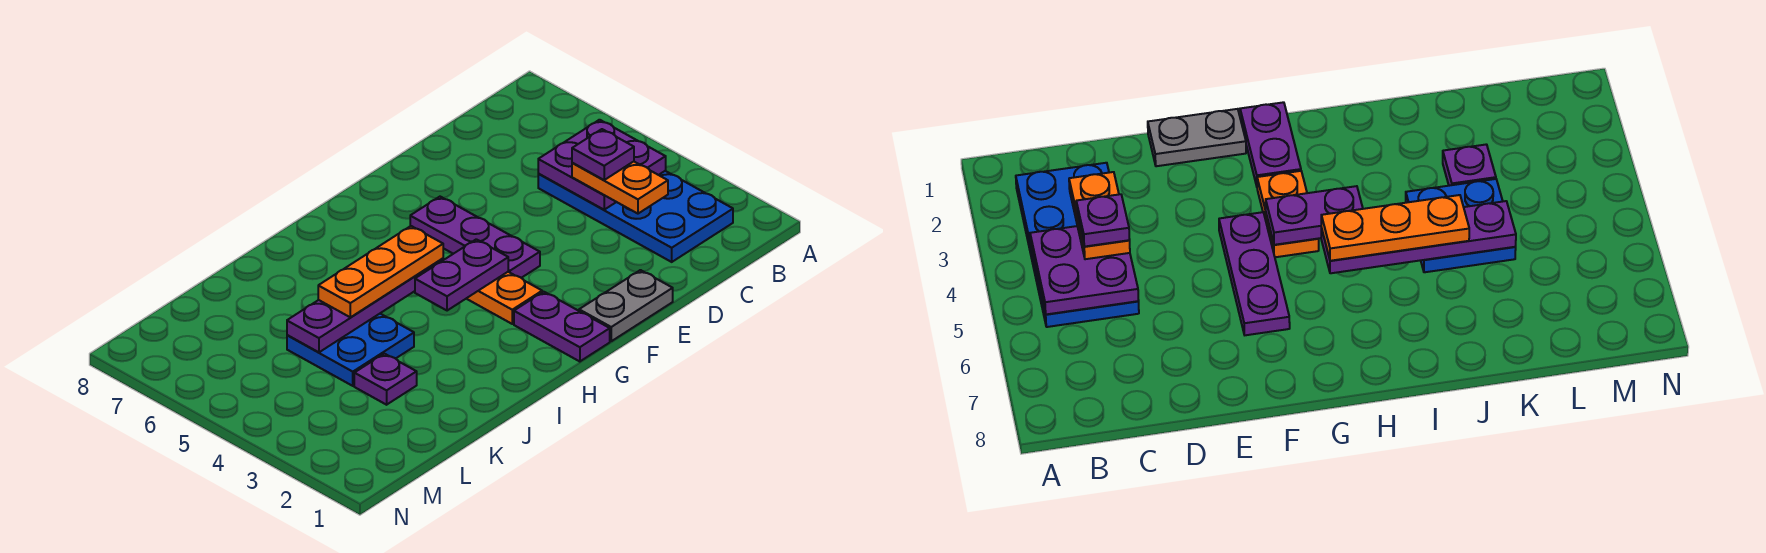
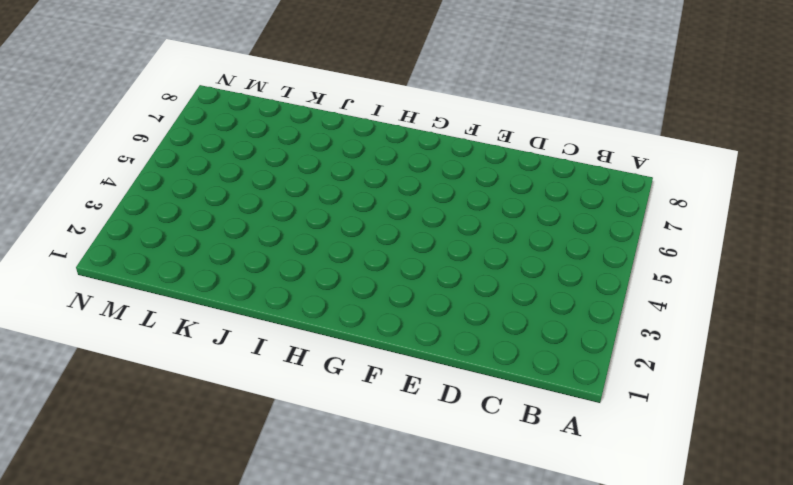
none -> blue 2x4 plate [538,171,733,262]
none -> grey 1x2 plate [579,270,673,341]
none -> purple 1x3 plate [410,197,540,278]

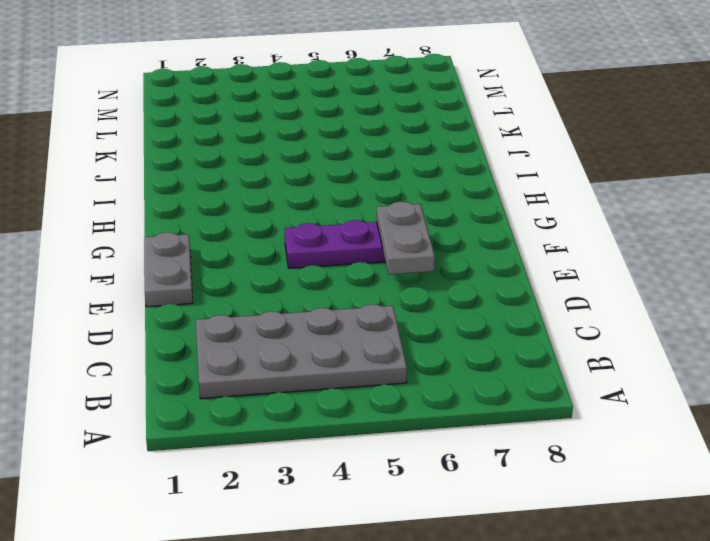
grey 2x4 plate [196,304,407,399] -> blue 2x4 plate [538,171,733,262]
grey 1x2 plate [377,202,435,274] -> none
none -> purple 1x2 plate [514,292,610,362]
none -> orange 1x2 plate [466,272,542,324]
none -> blue 2x2 plate [287,314,414,386]

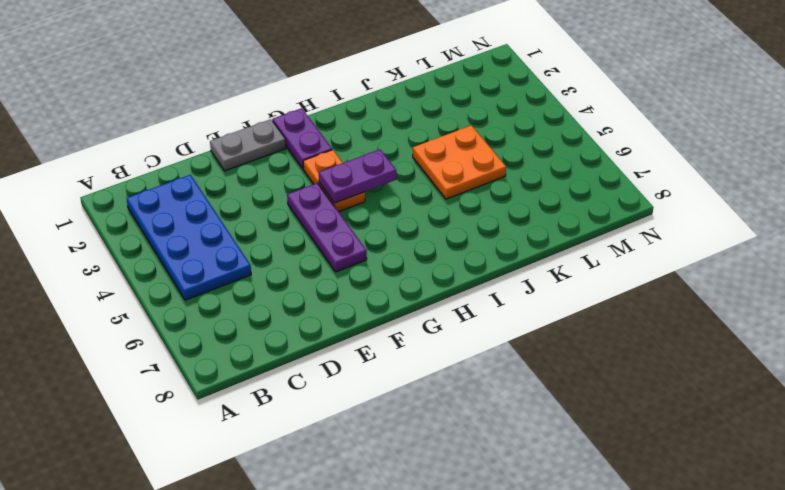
orange 2x2 plate [413,125,506,199] -> blue 2x2 plate [287,314,414,386]
none -> purple 1x1 plate [354,354,417,405]
none -> purple 2x2 plate [538,120,666,210]
none -> purple 1x4 plate [287,258,443,352]

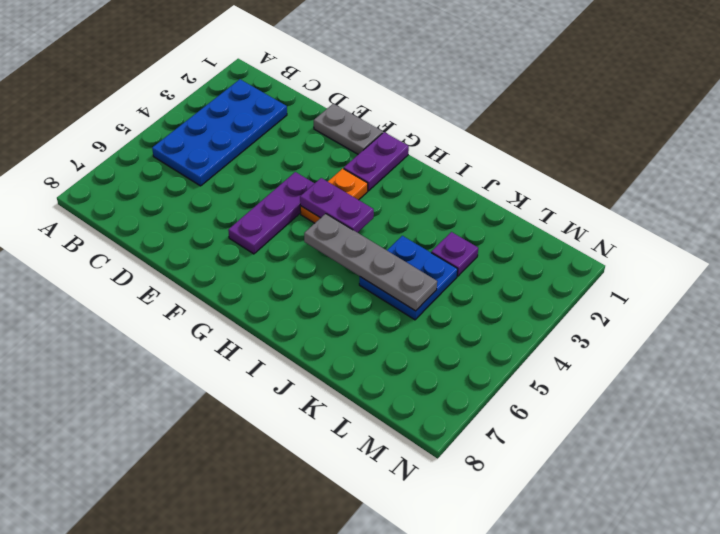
grey 1x4 plate [304,214,437,311] -> purple 1x4 plate [287,258,443,352]
none -> purple 2x2 plate [538,120,666,210]
none -> orange 1x2 plate [572,162,668,214]
none -> orange 1x3 plate [318,226,443,317]

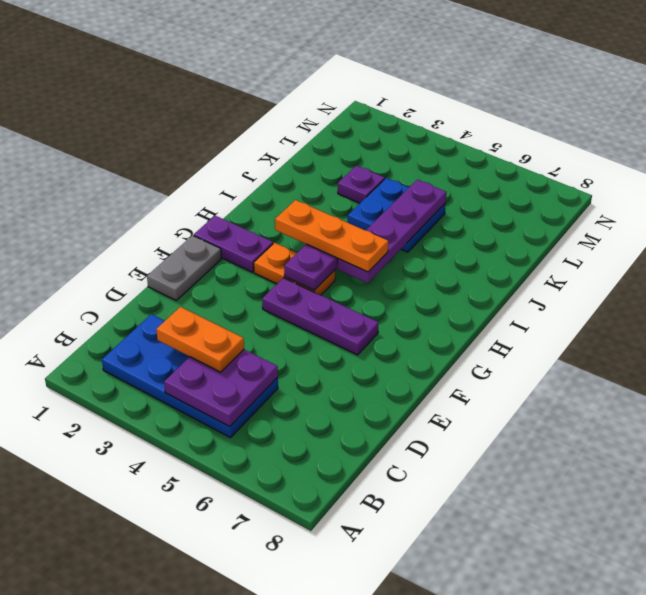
orange 1x3 plate [275,200,388,272] -> orange 1x3 plate turned to [318,226,443,317]
none -> purple 1x1 plate [572,129,634,180]

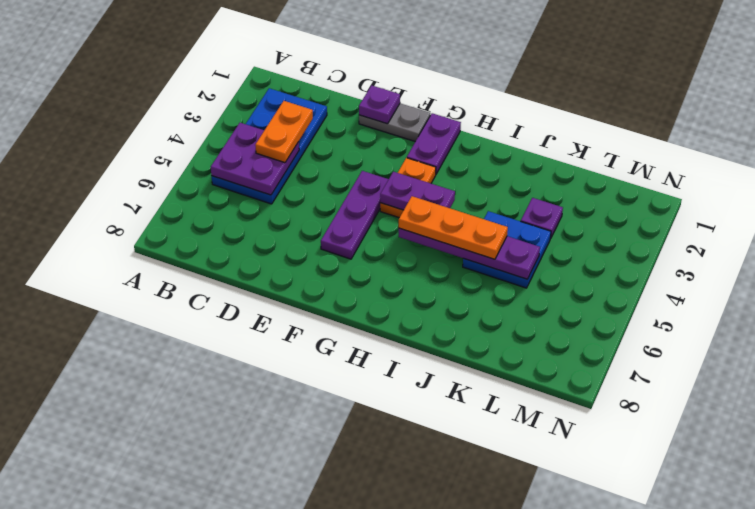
purple 1x1 plate [359,85,400,124] -> purple 1x1 plate moved to [572,129,634,180]

